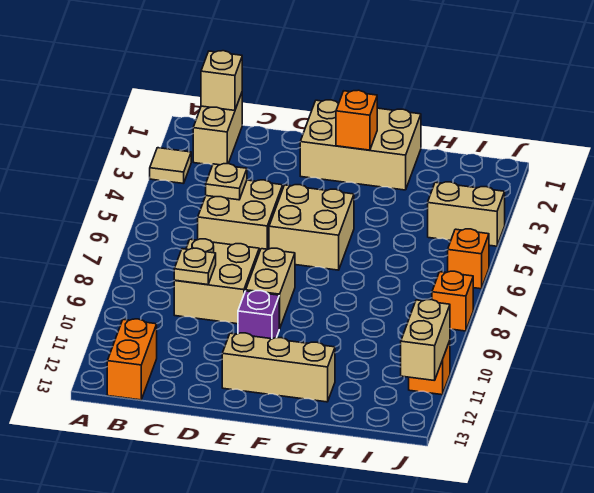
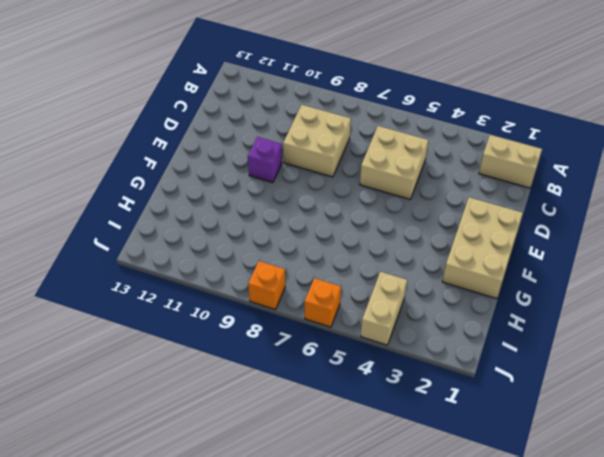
none -> tan 1x1 tile [150,148,191,184]
none -> orange 1x2 brick [107,319,157,400]
none -> tan 2x2 brick [269,185,354,270]

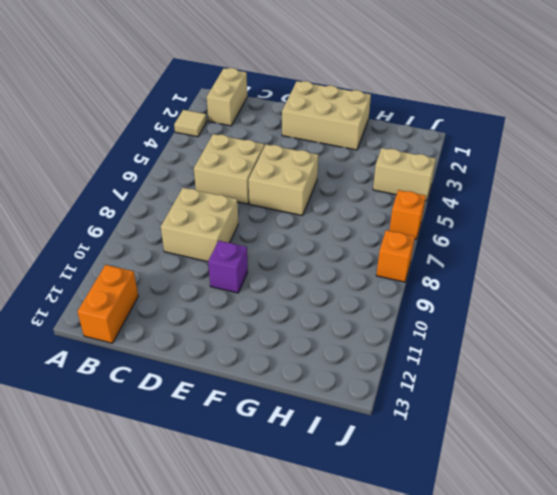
none -> tan 1x2 brick [246,248,295,329]
none -> tan 1x3 brick [222,333,335,402]
none -> orange 1x1 brick [409,341,450,395]

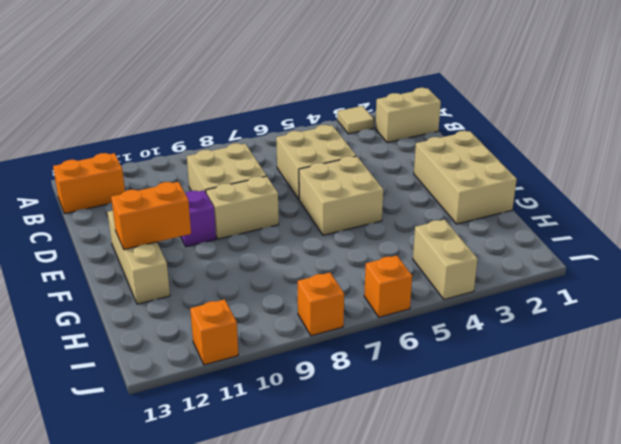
orange 1x2 brick [111,182,191,250] -> none
none -> tan 1x1 brick [201,51,242,110]
none -> tan 1x1 plate [206,164,247,200]
none -> tan 1x1 plate [174,248,216,285]

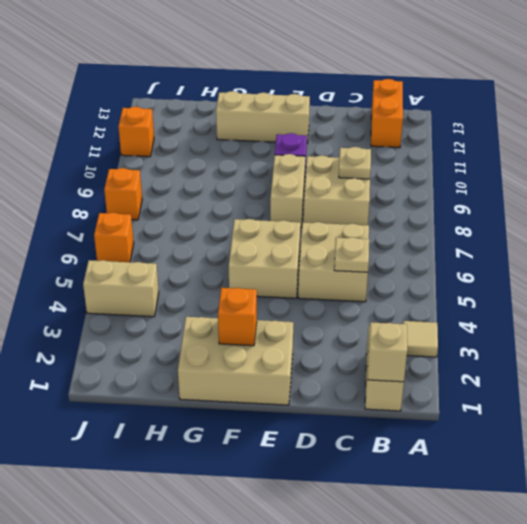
none -> tan 1x2 brick [401,300,450,381]

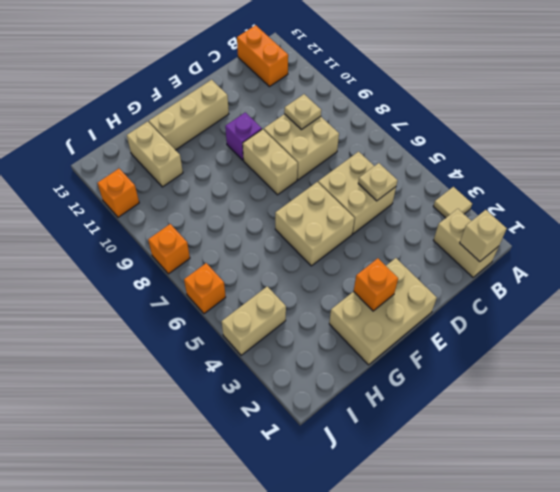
tan 1x2 brick [127,122,183,187] -> tan 1x2 brick moved to [401,300,450,381]

